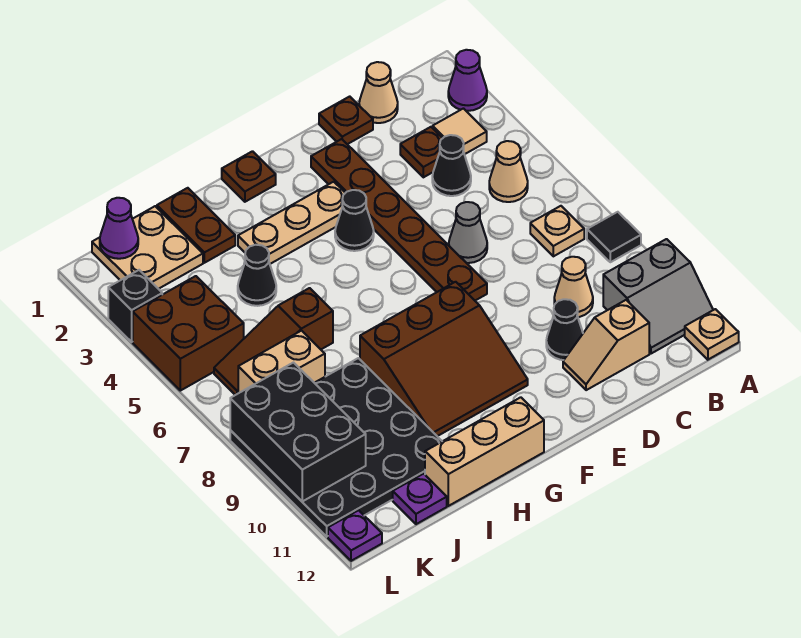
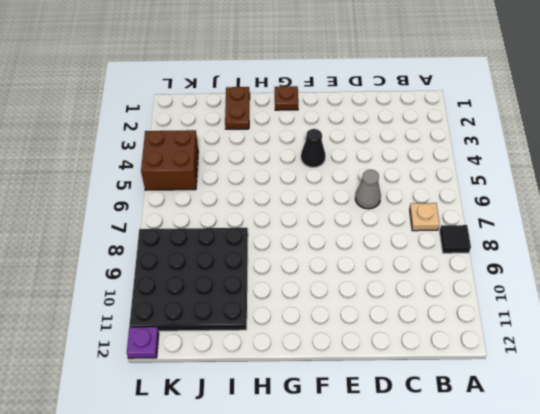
none -> purple 1x1 cone [448,50,487,111]
none -> grey 2x2 slope [603,239,713,354]
none -> tan 1x1 plate [685,309,739,360]
none -> tan 1x1 tile [433,109,487,154]

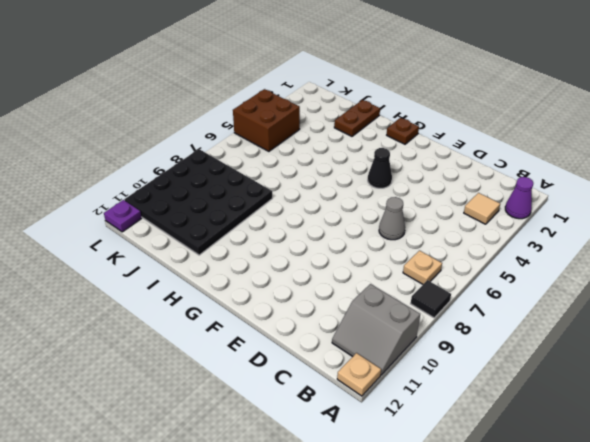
none -> tan 1x1 cone [489,141,528,202]
none -> tan 1x1 cone [359,62,398,123]
none -> brown 1x1 plate [400,127,443,177]
none -> black 1x1 cone [432,135,471,196]

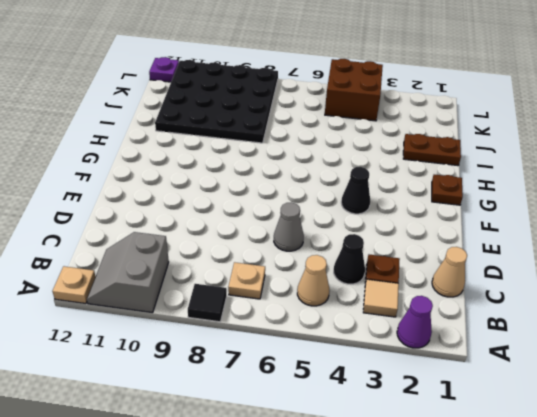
none -> tan 1x1 cone [554,257,593,317]
none -> tan 1x2 slope [563,300,649,390]
none -> brown 1x1 plate [319,96,373,144]
none -> black 1x1 cone [546,299,583,360]

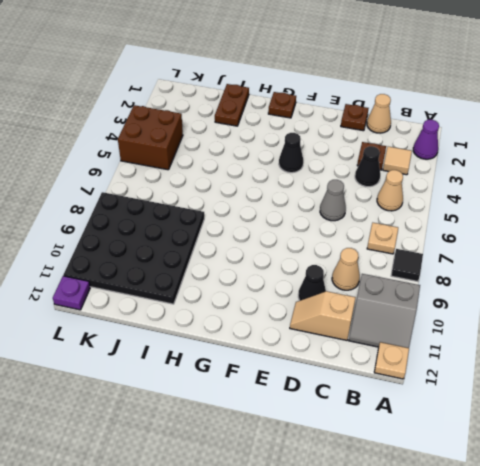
none -> brown 1x6 plate [311,139,487,301]
none -> tan 1x3 plate [238,182,345,264]
none -> brown 3x3 slope [360,282,528,436]
none -> tan 1x3 brick [425,397,544,506]

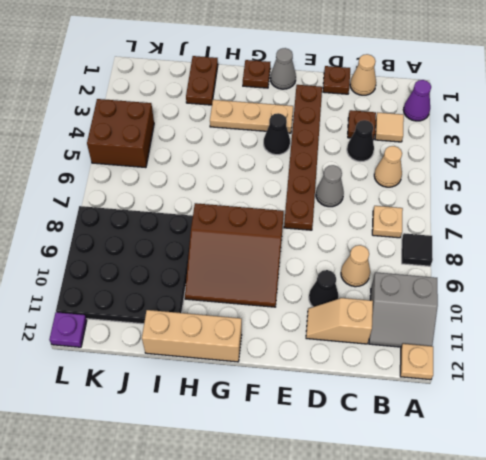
grey 1x1 cone [270,48,296,89] -> none
none -> black 1x1 cone [238,245,276,306]
none -> brown 1x3 slope [214,288,333,395]
none -> tan 2x2 plate [92,206,203,289]
none -> tan 1x2 brick [238,331,325,393]

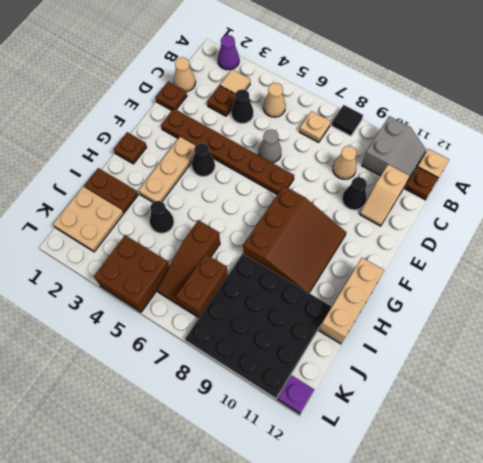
brown 1x1 plate [405,167,438,200] -> none
brown 1x2 brick [176,254,228,318] -> tan 1x2 brick [238,331,325,393]
none -> purple 1x1 plate [393,474,447,524]
none -> black 1x1 brick [108,270,162,342]
none -> purple 1x1 cone [100,198,138,259]
none -> black 2x3 brick [230,363,366,501]

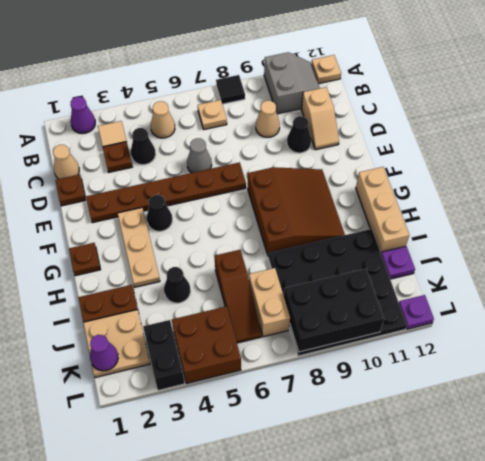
black 1x2 brick [143,320,185,390] -> black 1x1 brick [108,270,162,342]

